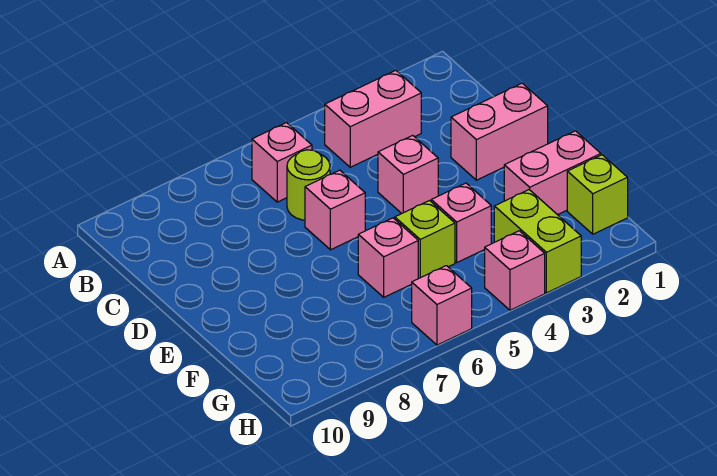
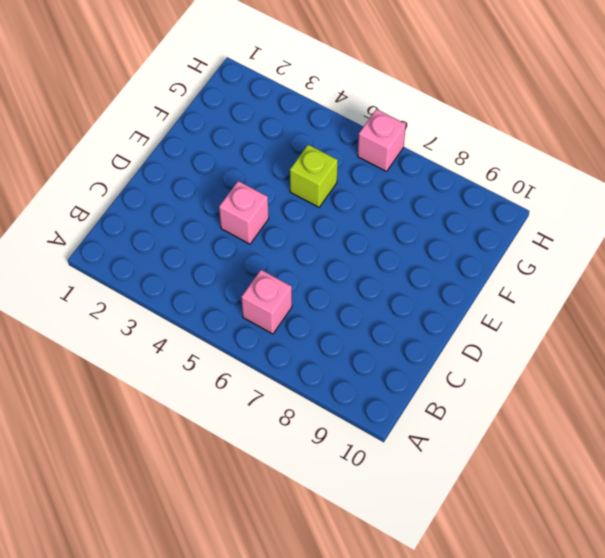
none -> pink 1x2 brick [325,71,421,167]
none -> lime 1x1 round brick [287,150,330,220]
none -> pink 1x2 brick [451,83,548,180]

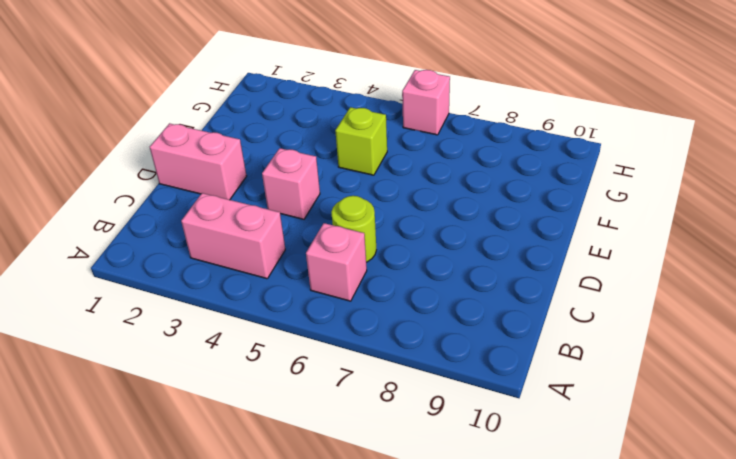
none -> pink 1x1 brick [305,170,365,250]
none -> pink 1x2 brick [504,131,601,215]
none -> pink 1x1 brick [431,183,491,262]

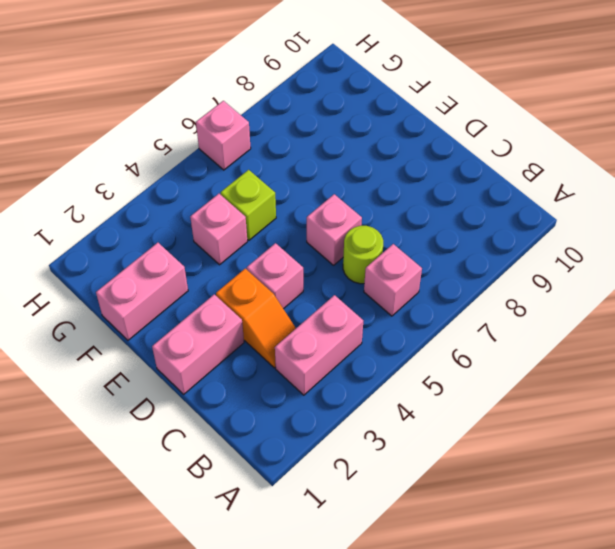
orange 1x2 slope [216,269,296,368] -> none
none -> pink 1x1 brick [358,218,418,297]
none -> lime 1x1 brick [567,155,628,234]
none -> lime 1x2 brick [494,190,581,293]

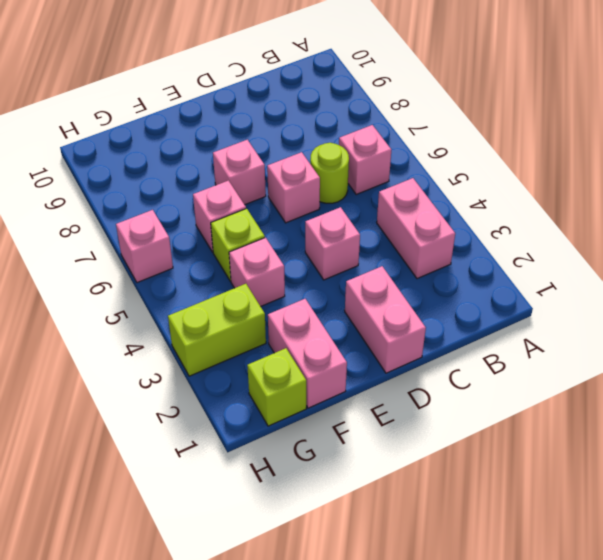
pink 1x1 brick [213,140,266,205] -> pink 1x1 brick moved to [485,231,545,310]

